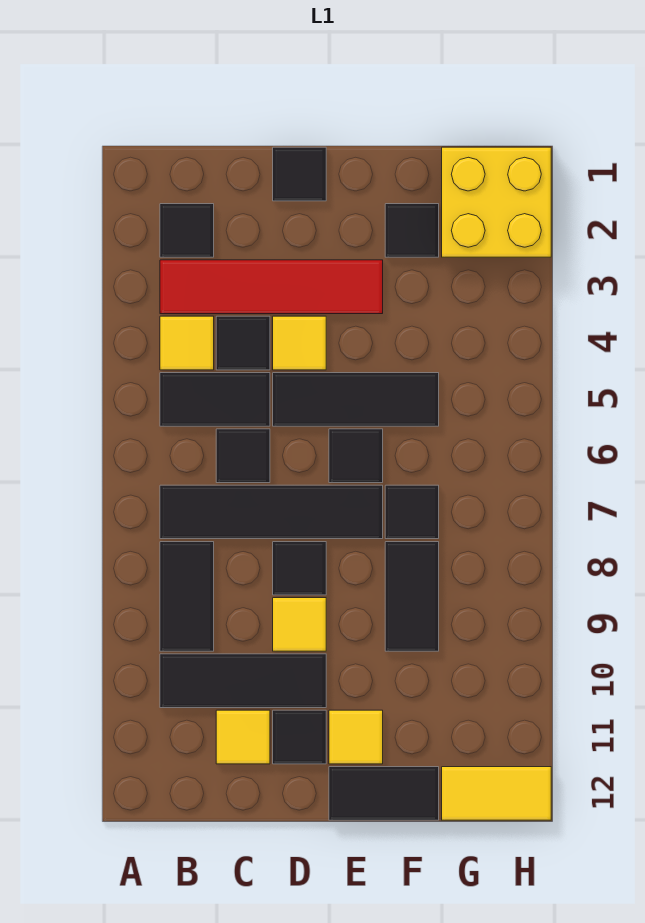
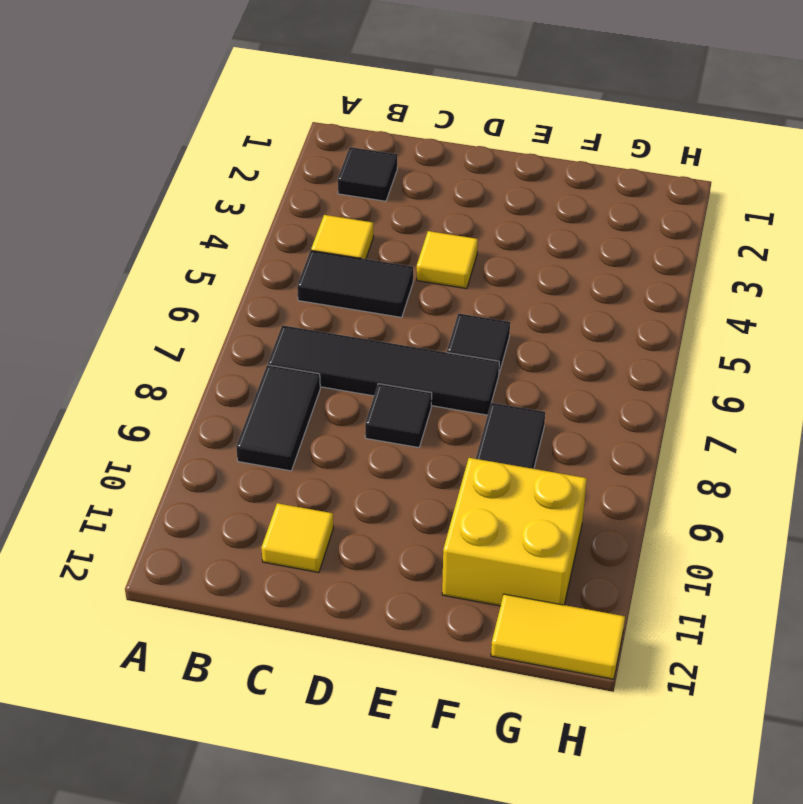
yellow 2x2 brick [442,458,587,606] -> yellow 2x2 brick moved to [442,147,551,257]
none -> red 1x4 tile [160,260,383,314]
none -> black 1x3 tile [160,654,326,708]
none -> black 1x1 tile [216,316,270,370]

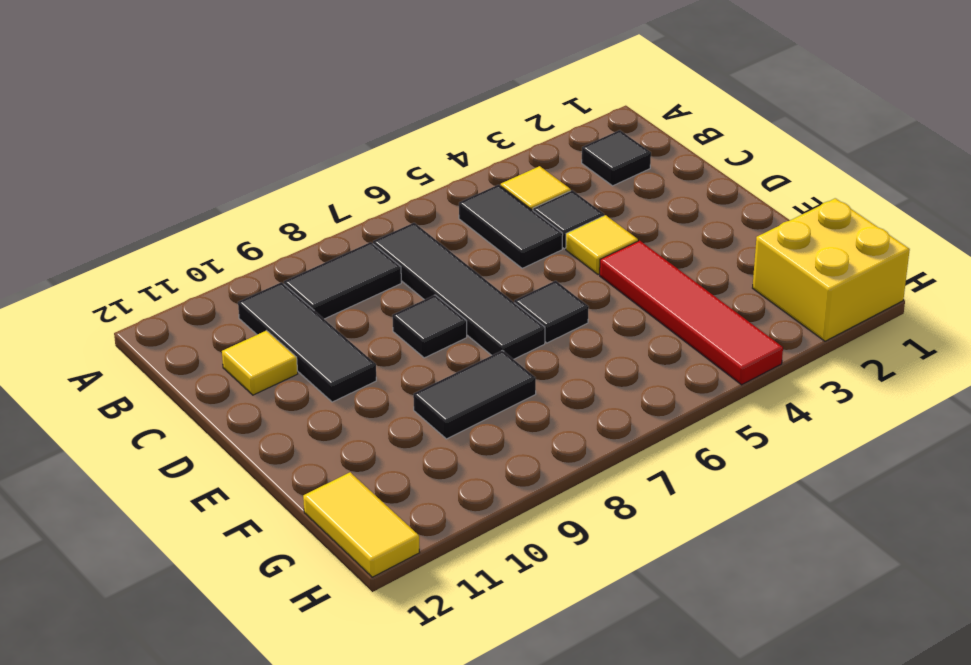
red 1x4 tile [600,241,783,385] -> red 1x4 tile moved to [160,260,383,314]
none -> black 1x1 tile [216,429,270,483]
none -> black 1x1 tile [273,147,326,201]
none -> black 1x3 tile [273,373,439,426]

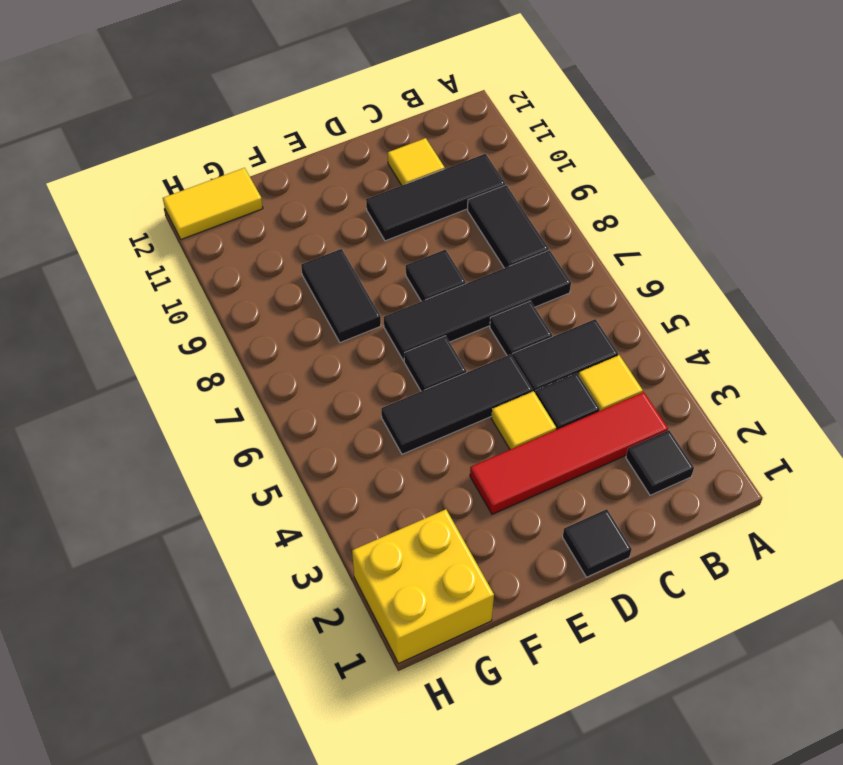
none -> yellow 1x1 tile [273,598,326,651]
none -> black 1x1 tile [273,710,326,764]
none -> yellow 1x1 tile [329,710,383,764]

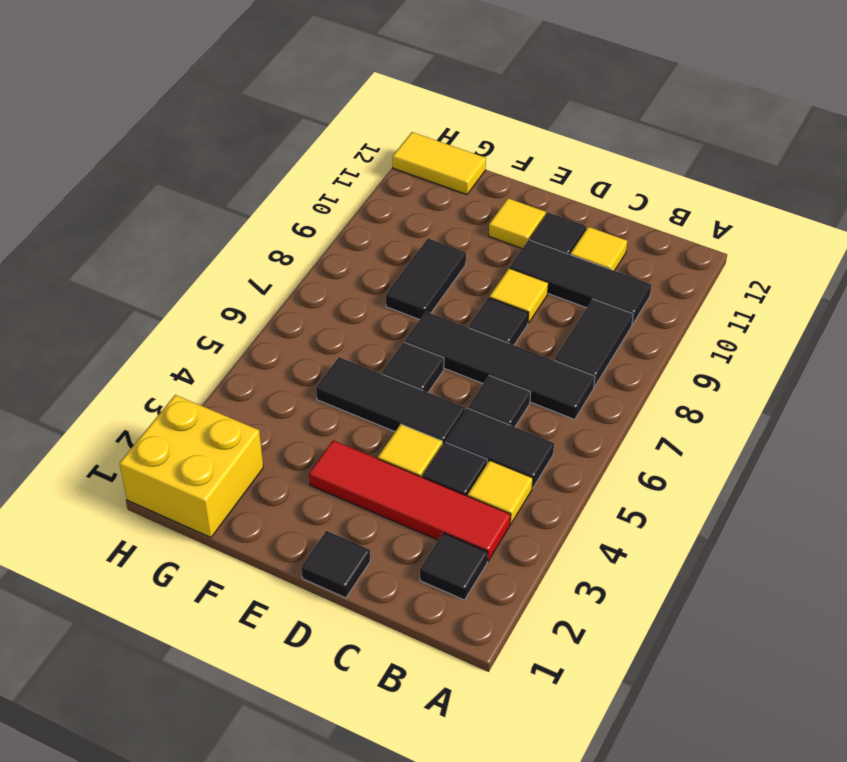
none -> black 1x2 tile [329,767,439,820]
none -> black 1x1 tile [385,204,439,257]
none -> black 1x1 tile [385,485,439,539]

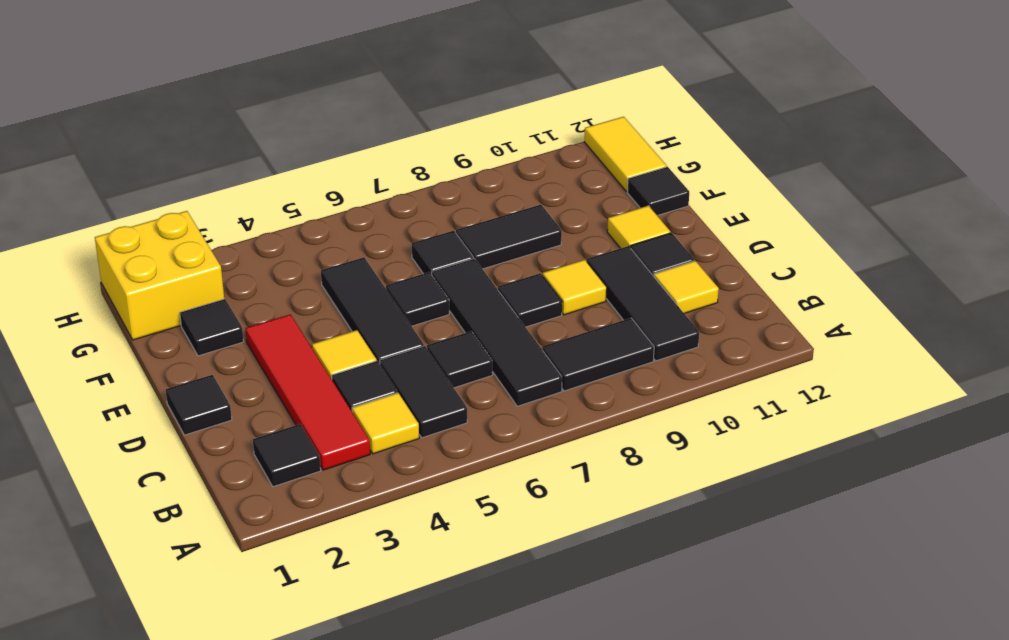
black 1x1 tile [627,167,689,216] -> black 1x2 tile [329,767,439,820]

